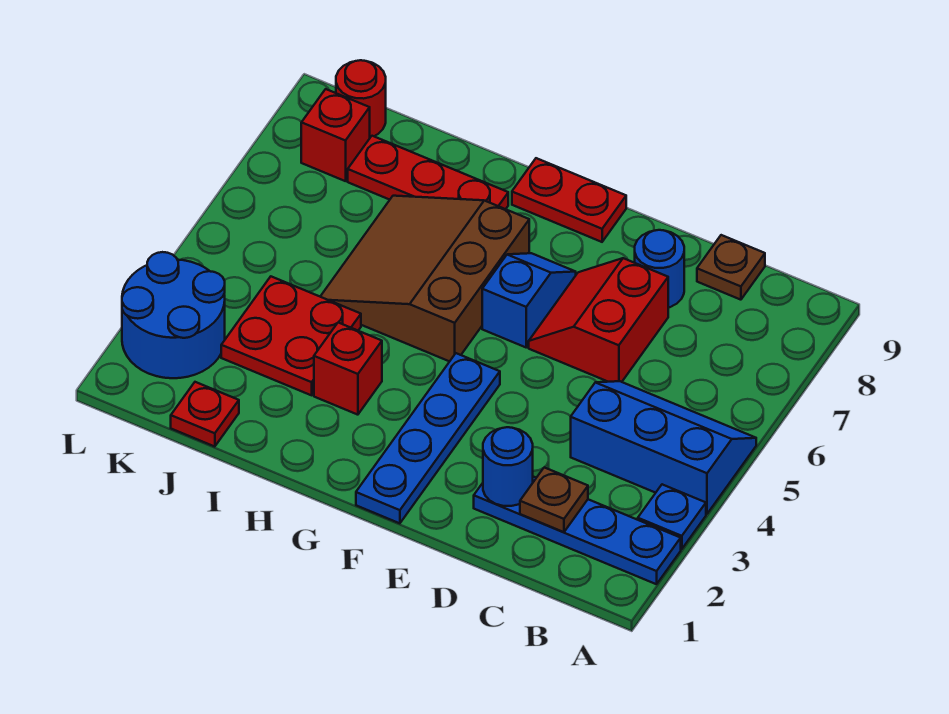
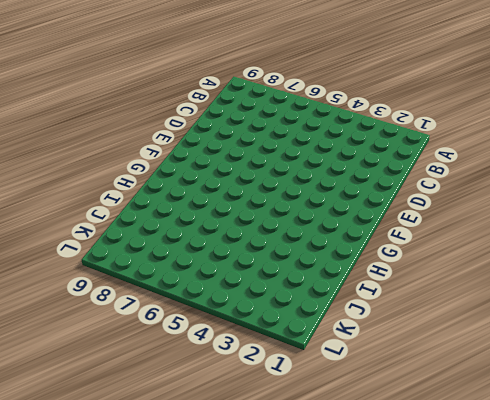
none -> blue 1x4 plate [474,477,681,584]
none -> blue 1x1 plate [638,484,706,549]
none -> blue 2x3 slope [571,381,756,514]

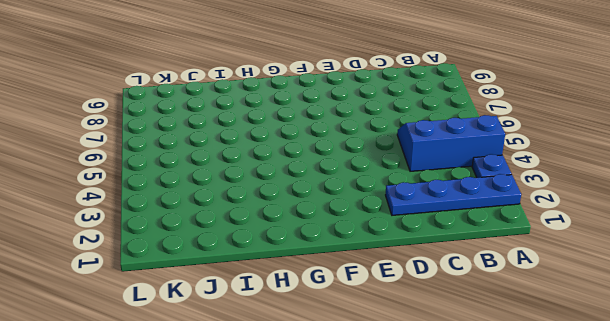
none -> brown 1x1 plate [697,235,765,300]
none -> red 2x2 slope [529,258,668,382]
none -> blue 1x1 round brick [635,230,684,308]

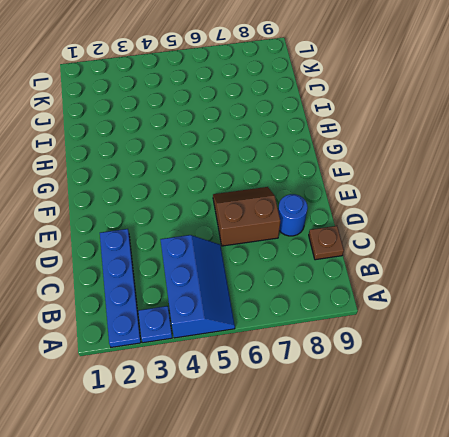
brown 2x2 slope [213,187,280,246] -> red 2x2 slope [529,258,668,382]
none -> blue 1x4 plate [356,353,500,523]
none -> blue 1x2 slope [482,253,576,347]
none -> red 1x2 plate [512,158,626,242]

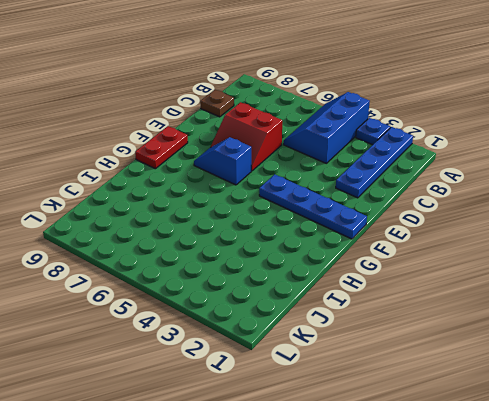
none -> blue 1x1 round brick [635,230,684,308]
none -> brown 3x3 slope [320,196,529,362]
none -> red 1x1 brick [314,323,382,415]

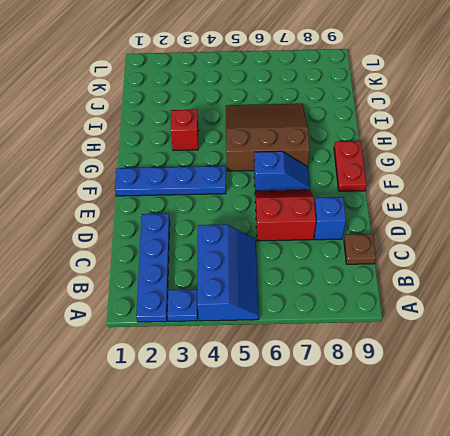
blue 1x1 brick [314,197,346,240] -> blue 1x1 round brick [635,230,684,308]
none -> red 1x3 plate [348,136,508,209]
none -> red 2x2 plate [221,277,361,395]
none -> red 1x1 plate [171,382,239,447]

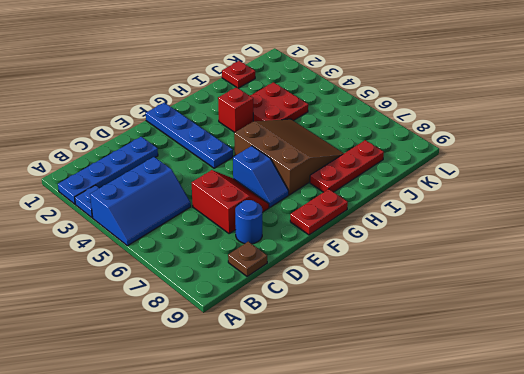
none -> blue 2x2 round brick [122,252,225,378]
none -> red 1x1 brick [301,89,370,181]
none -> red 1x1 round brick [336,60,386,137]

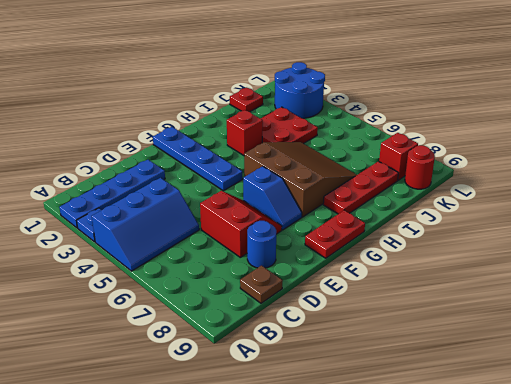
none -> brown 1x1 plate [520,467,588,532]
none -> blue 1x1 round brick [483,427,533,506]

